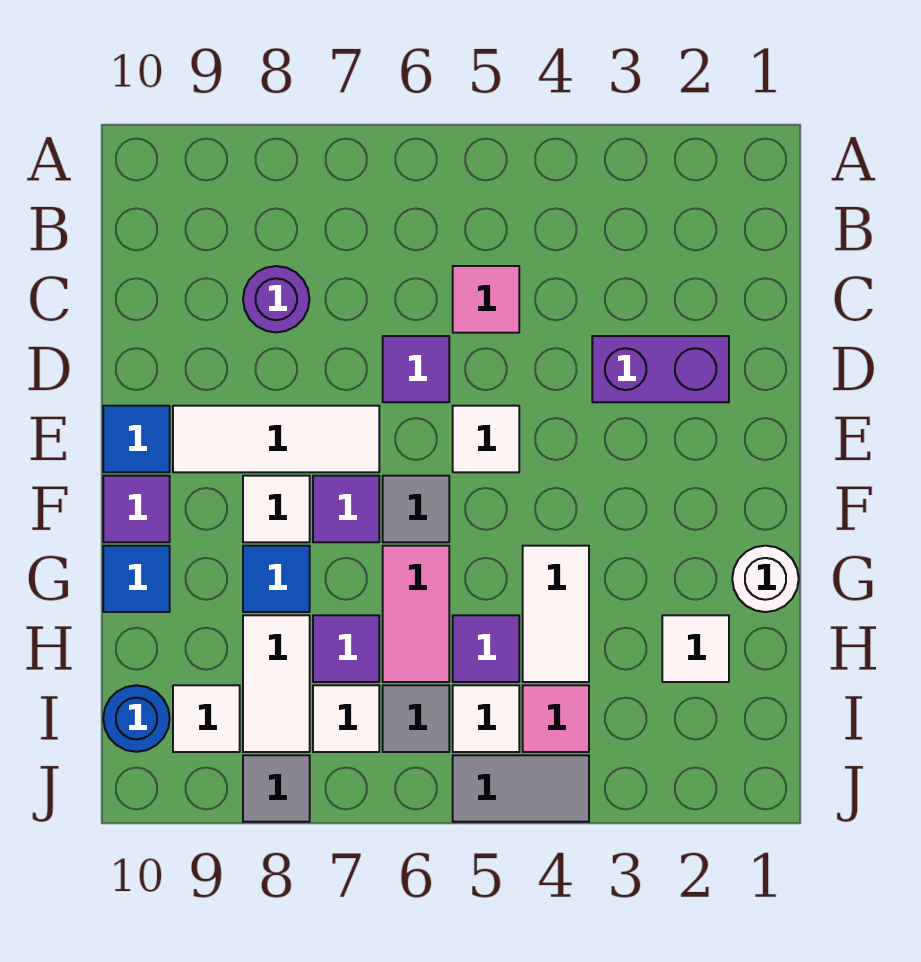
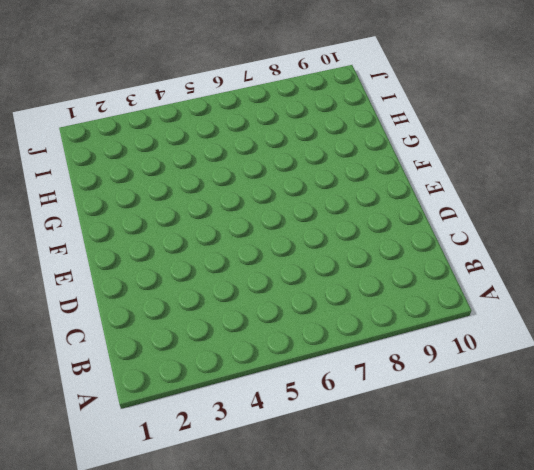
none -> pink 1x1 tile [453,266,519,333]
none -> purple 1x1 round brick [243,266,310,333]
none -> purple 1x2 brick [592,336,729,402]

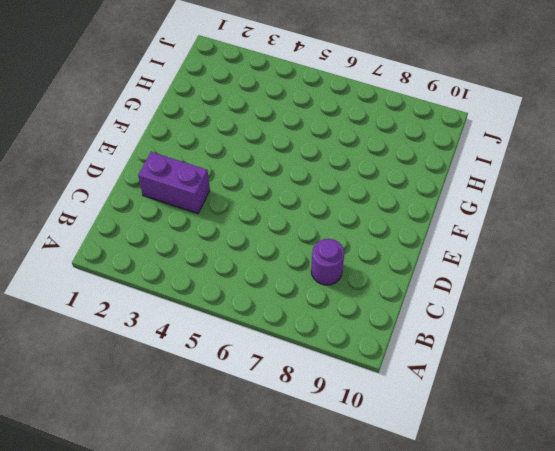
none -> pink 1x1 tile [453,266,519,333]
none -> purple 1x1 tile [383,336,449,402]
none -> white 1x1 tile [453,406,519,472]

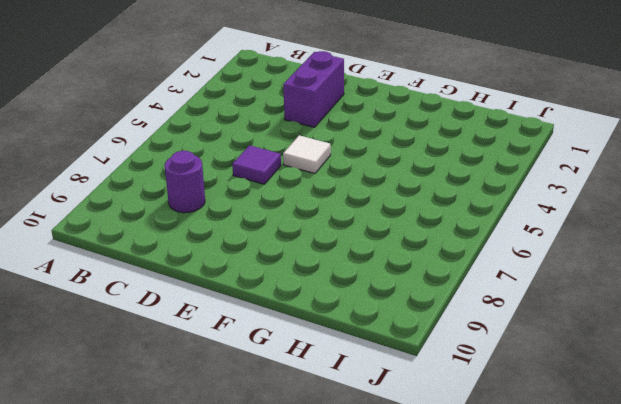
none -> pink 1x1 tile [453,266,519,333]
none -> white 1x3 tile [173,406,379,472]
none -> blue 1x1 tile [103,406,170,472]

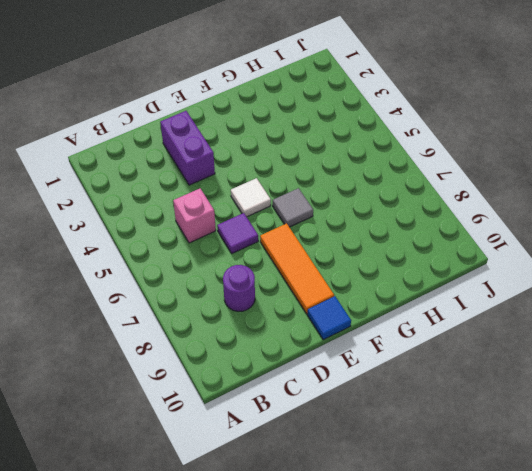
pink 1x1 brick [173,188,216,243] -> pink 1x1 tile [453,266,519,333]
orange 1x3 tile [260,223,334,314] -> white 1x3 tile [173,406,379,472]
none -> purple 1x1 tile [313,476,379,542]
none -> white 1x1 tile [243,476,310,542]
none -> purple 1x1 tile [103,476,170,542]

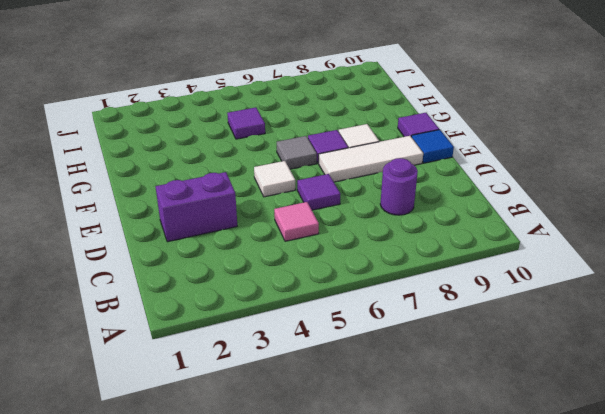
none -> white 1x1 round brick [732,546,799,612]
none -> white 1x2 tile [523,546,589,682]
none -> pink 1x2 tile [383,546,449,682]

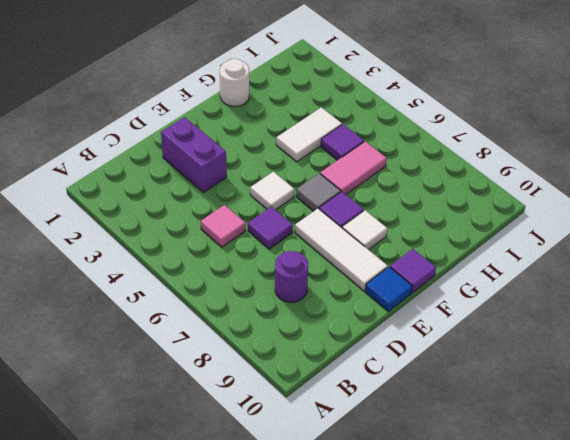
none -> blue 1x1 tile [243,546,310,612]
none -> blue 1x1 tile [103,546,170,612]
none -> white 1x1 tile [662,615,729,682]

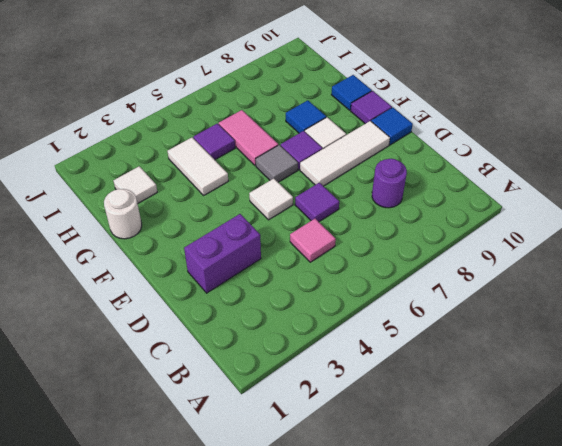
none -> purple 1x1 tile [313,615,379,682]
none -> white 1x2 tile [243,615,310,752]
none -> pink 1x1 tile [523,685,589,752]

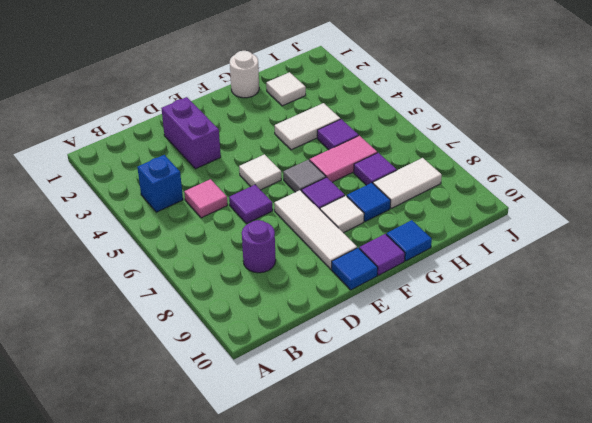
blue 1x1 brick [137,155,183,212] -> none
none -> pink 1x1 tile [523,685,589,752]
none -> white 1x1 tile [453,685,519,752]
none -> grey 1x1 tile [383,685,449,752]

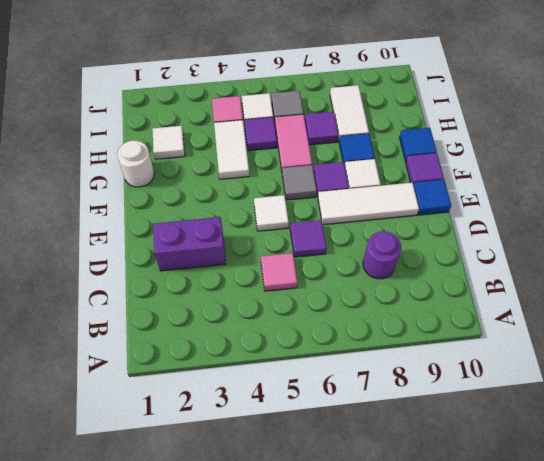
none -> white 1x1 tile [313,685,379,752]
none -> white 1x1 tile [173,685,240,752]
none -> blue 1x1 round brick [103,685,170,752]

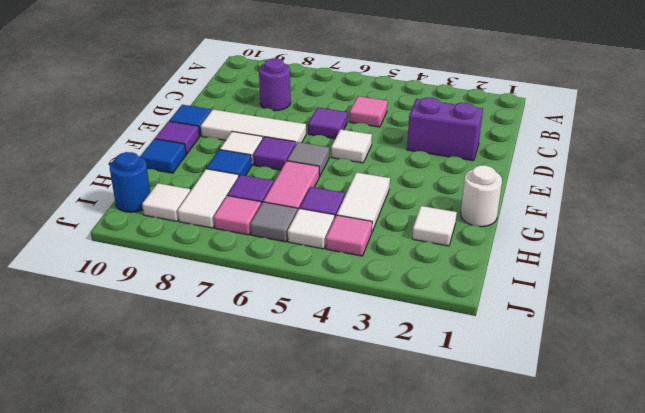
pink 1x1 tile [214,196,261,235] -> white 1x1 tile [313,685,379,752]
none -> grey 1x2 tile [453,755,589,822]
none -> grey 1x1 tile [243,755,310,822]

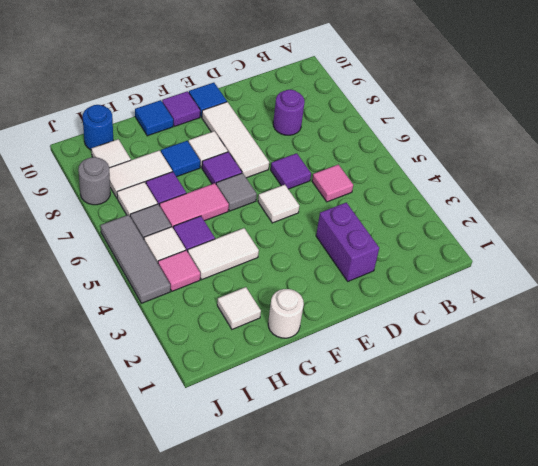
grey 1x3 tile [101,215,170,303] -> grey 1x2 tile [453,755,589,822]
grey 1x1 round brick [78,157,110,205] -> grey 1x1 tile [243,755,310,822]

